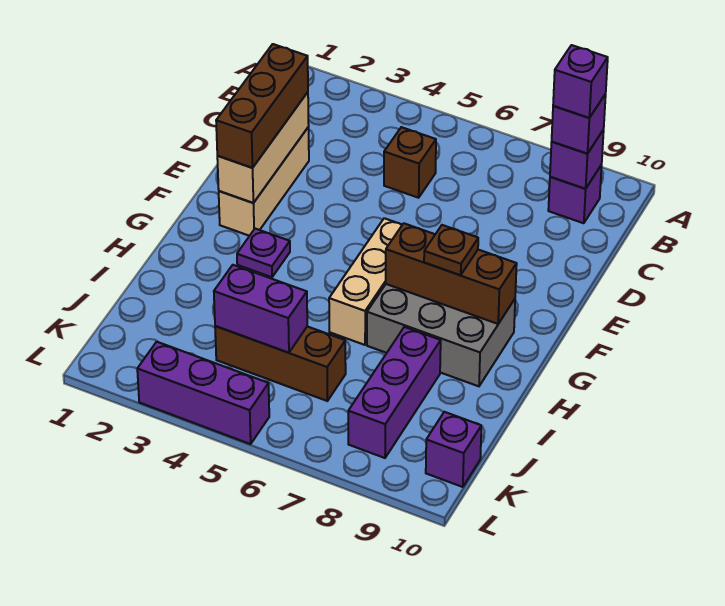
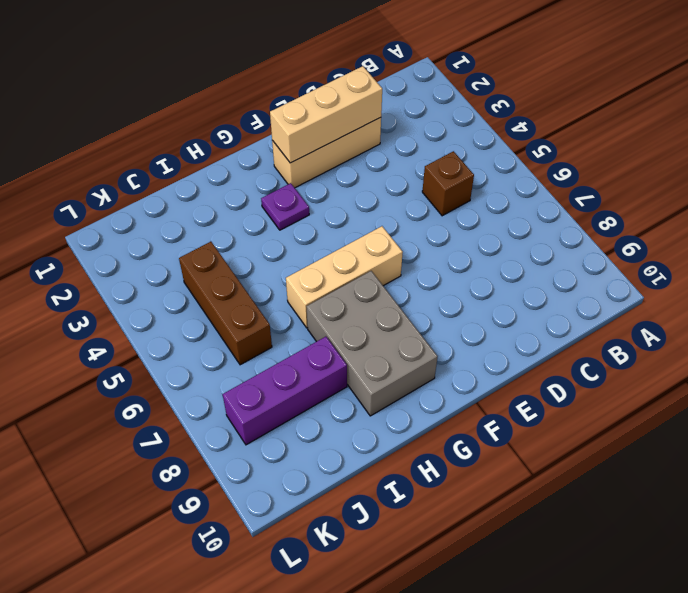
none -> purple 1x1 brick [548,165,602,223]
none -> purple 1x1 brick [426,412,481,487]
none -> purple 1x3 brick [137,342,269,444]

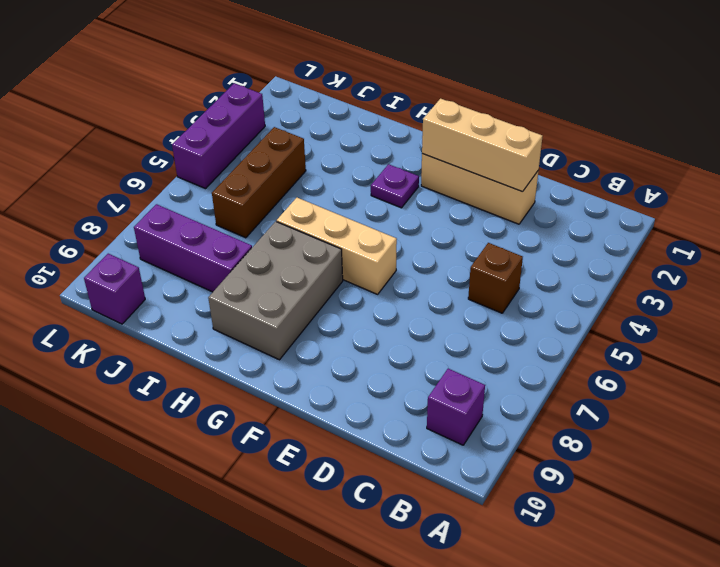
none -> purple 1x1 brick [550,130,604,189]
none -> brown 1x3 brick [386,223,517,324]
none -> purple 1x2 brick [214,265,307,353]

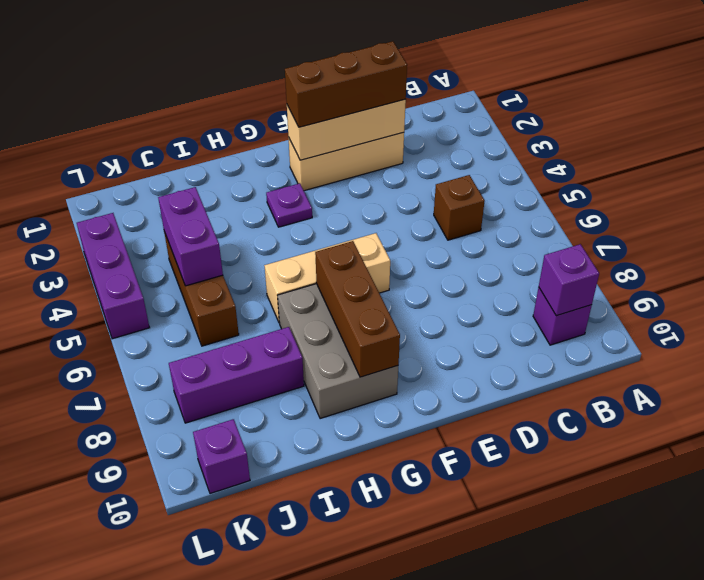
none -> purple 1x1 brick [552,94,606,154]
none -> brown 1x1 plate [424,225,478,275]
none -> purple 1x1 brick [553,45,608,118]

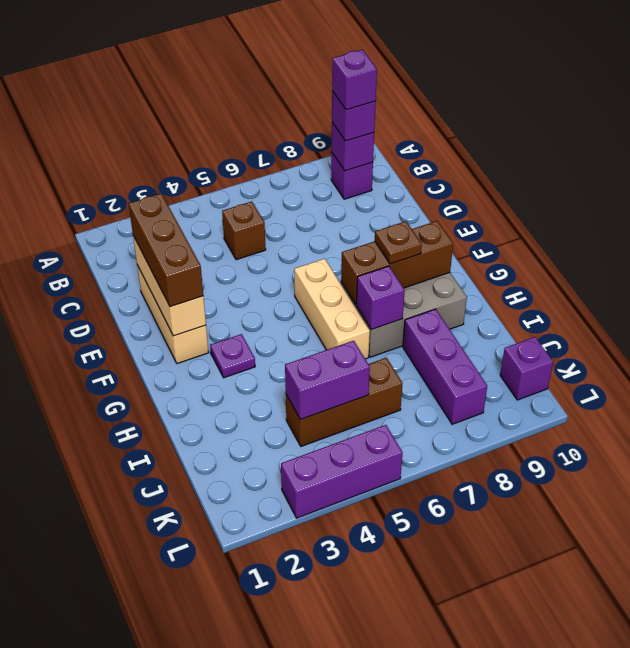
purple 1x1 brick [356,266,405,330] -> none

